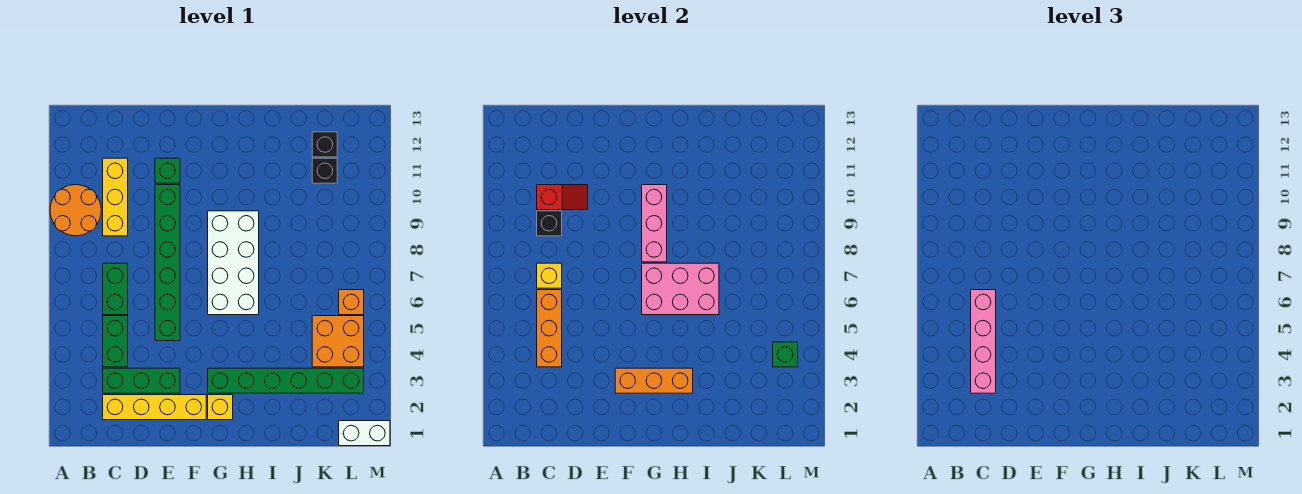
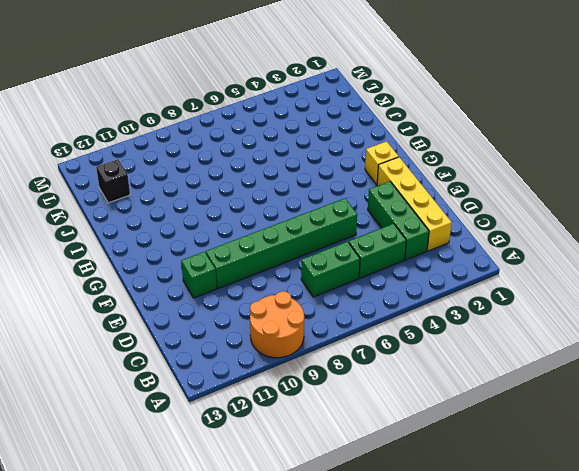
none -> yellow 1x3 brick [103,158,128,236]
none -> green 1x6 brick [208,368,364,393]
none -> white 2x4 brick [208,211,259,315]

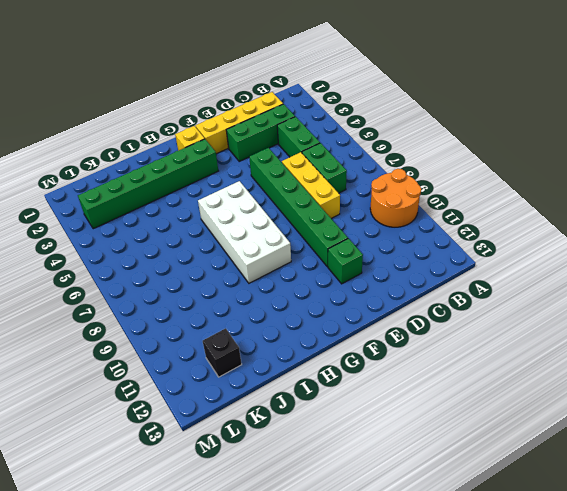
yellow 1x3 brick [282,152,340,219] -> yellow 1x3 brick moved to [103,158,128,236]
none -> orange 2x2 brick [312,316,364,367]
none -> black 1x1 brick [312,158,337,183]
none -> white 1x2 brick [339,421,390,446]

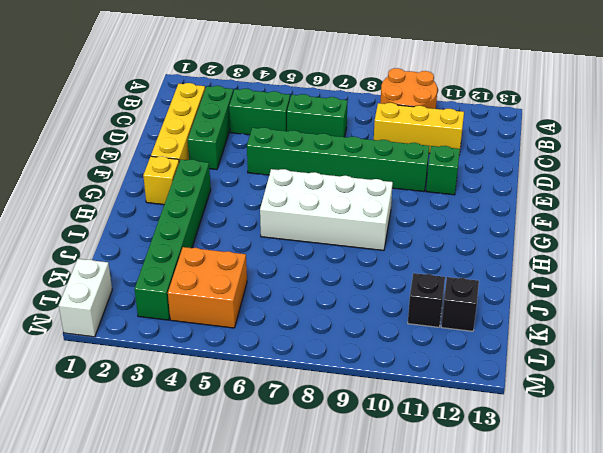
none -> orange 1x1 brick [339,290,364,315]
none -> orange 1x3 brick [537,290,562,367]
none -> yellow 1x1 brick [537,263,562,288]

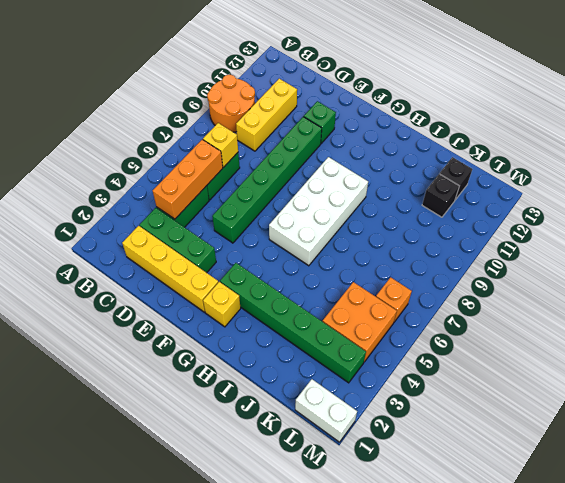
none -> black 1x1 brick [537,211,562,236]
none -> red 1x2 slope [537,185,588,210]
none -> orange 1x3 brick [615,368,693,393]

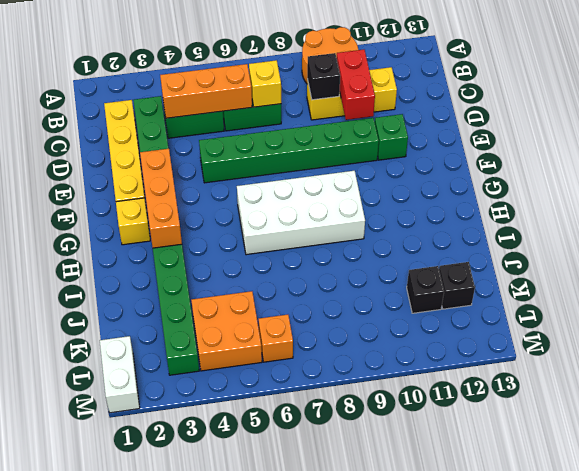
red 1x2 brick [337,50,375,120] -> red 1x2 slope [537,185,588,210]
none -> pink 2x3 brick [642,263,719,315]
none -> pink 1x3 brick [642,185,667,262]
none -> green 1x1 brick [773,342,798,367]

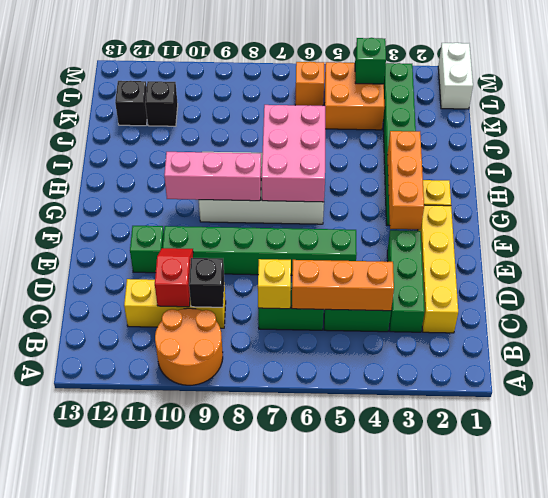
none -> pink 1x4 brick [971,290,996,393]

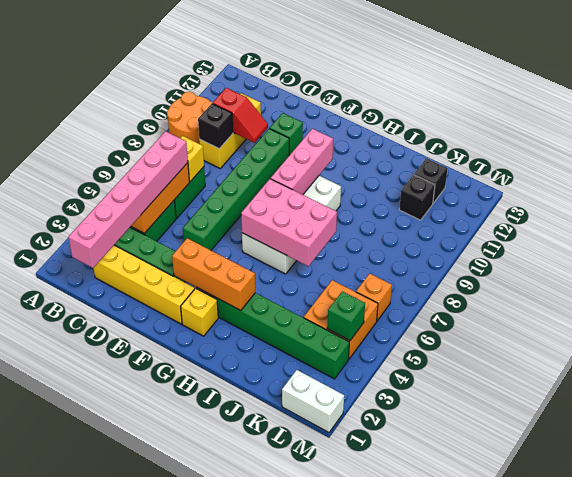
pink 1x6 brick [68,131,188,268] -> pink 1x4 brick [971,290,996,393]

